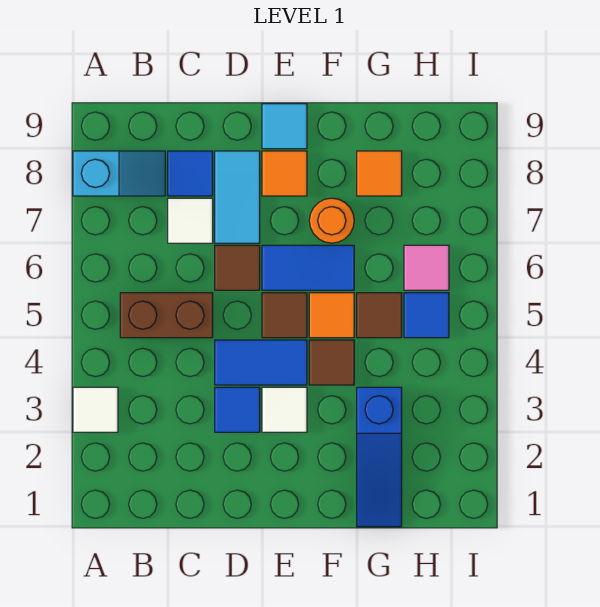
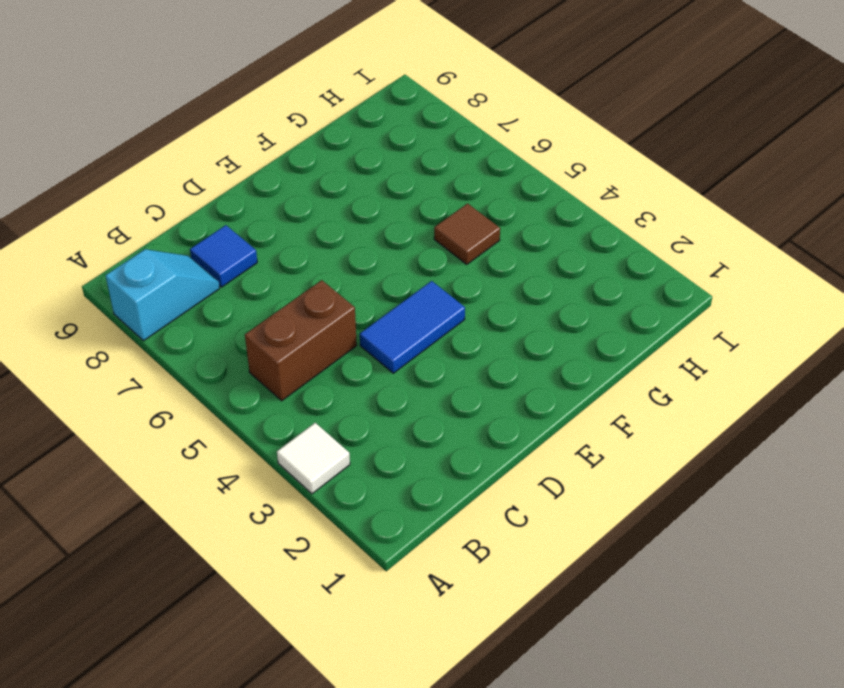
none -> white 1x1 tile [168,198,213,243]
none -> blue 1x1 tile [215,387,260,432]
none -> brown 1x1 tile [215,245,260,290]

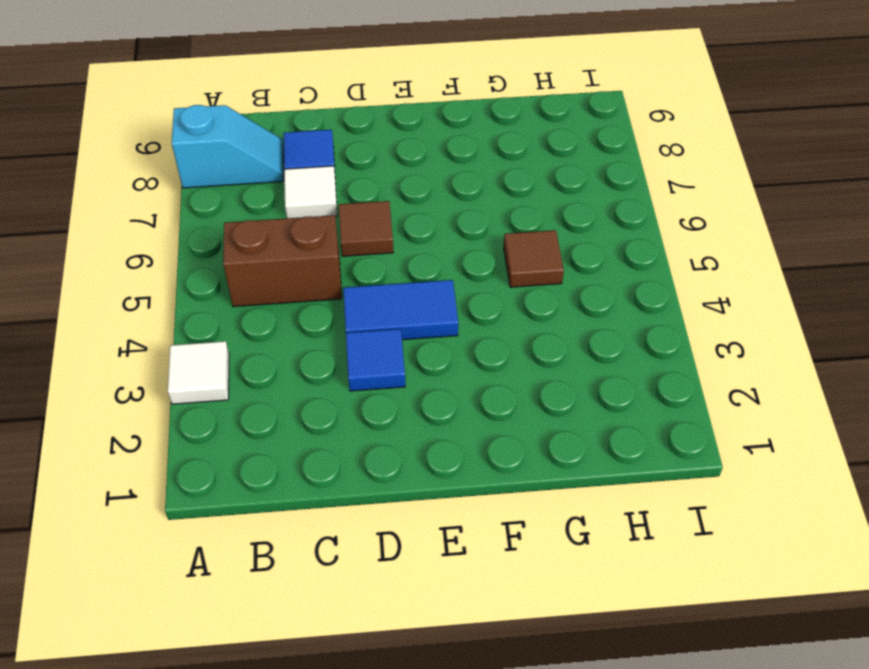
none -> cyan 1x2 tile [215,151,260,243]
none -> white 1x1 tile [262,387,307,432]
none -> brown 1x1 tile [262,293,307,338]

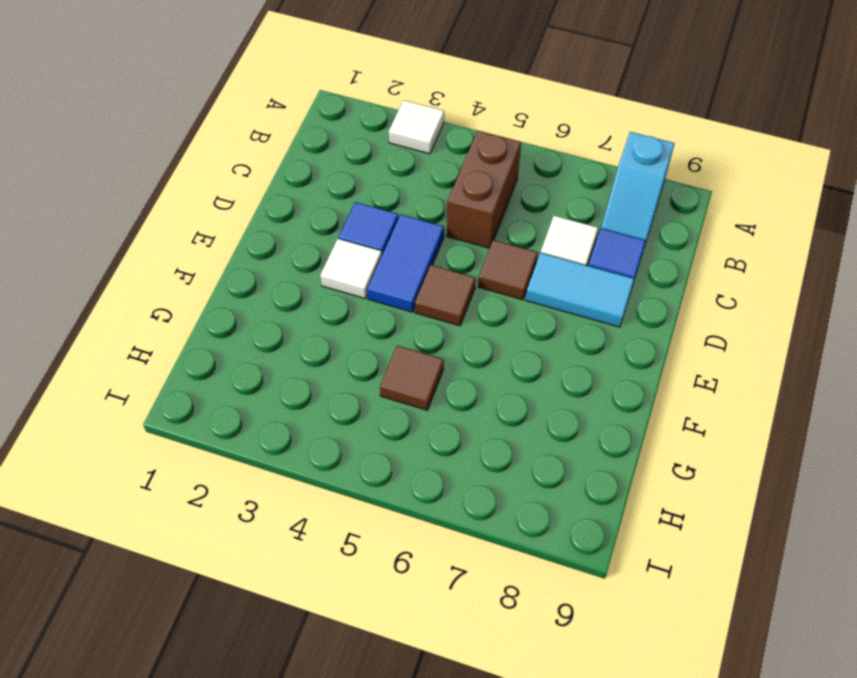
none -> blue 1x2 tile [262,245,354,290]
none -> orange 1x1 tile [262,151,307,196]
none -> cyan 1x1 tile [262,104,307,149]

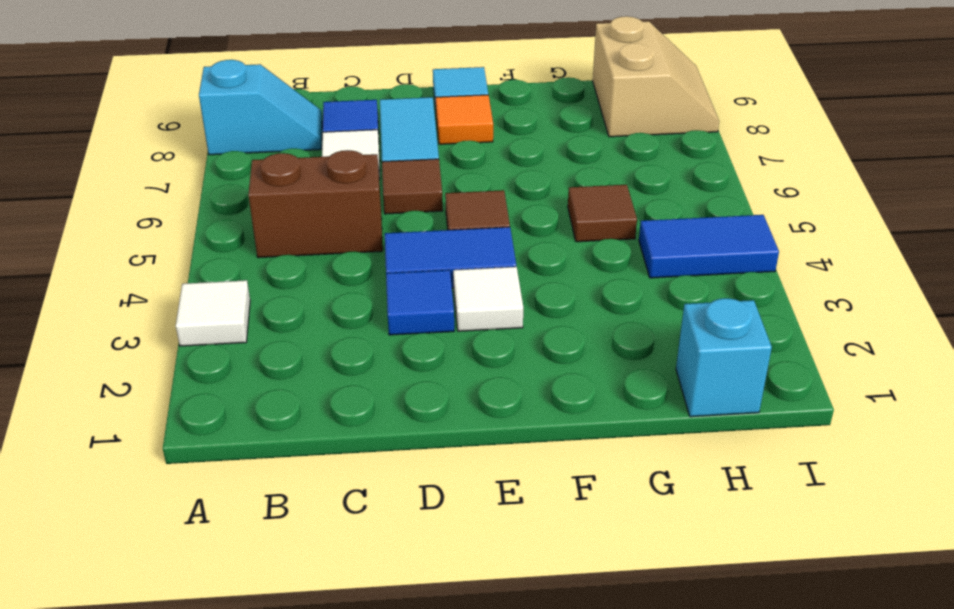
cyan 1x1 brick [676,298,772,417] -> none
blue 1x2 tile [639,215,779,278] -> blue 1x2 tile moved to [262,245,354,290]
tan 2x2 slope [593,16,719,137] -> none
none -> brown 1x1 tile [309,340,354,385]
none -> orange 1x1 tile [309,293,354,338]
none -> orange 1x1 round brick [309,198,354,243]

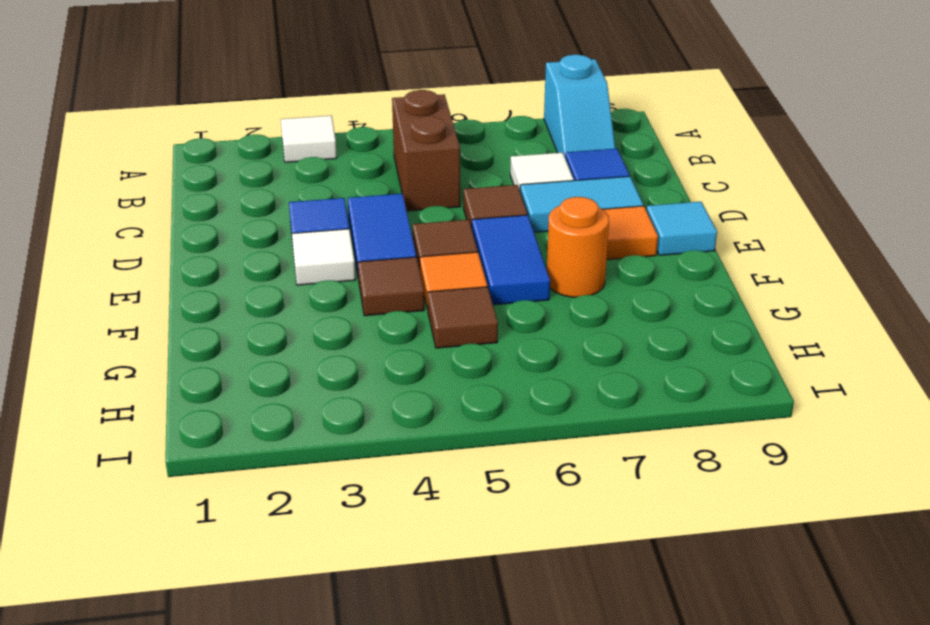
none -> blue 1x3 slope [357,387,402,527]
none -> orange 1x1 tile [357,151,402,196]
none -> blue 1x1 tile [404,293,449,338]

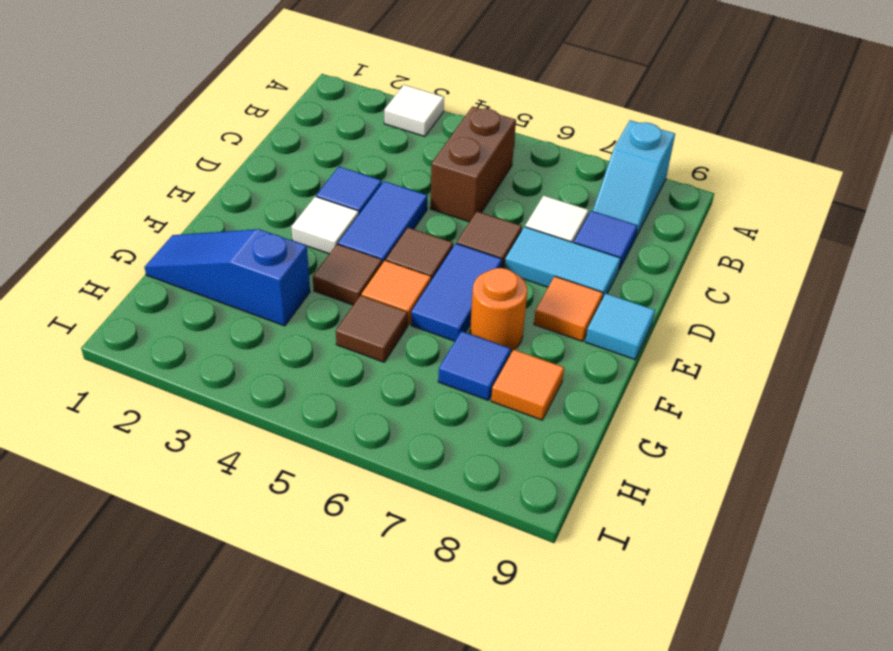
blue 1x1 tile [438,331,511,400] -> blue 1x1 tile moved to [404,293,449,338]
none -> pink 1x1 tile [404,245,449,290]

